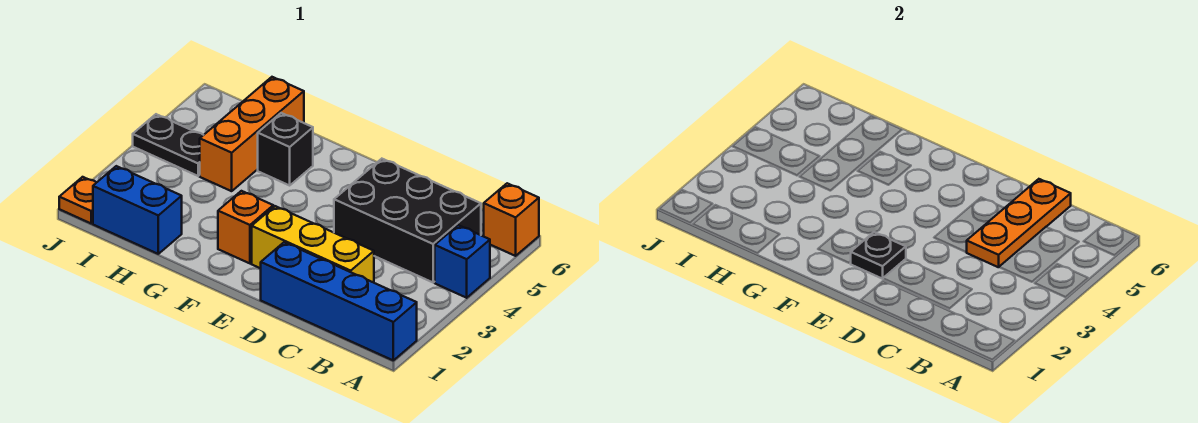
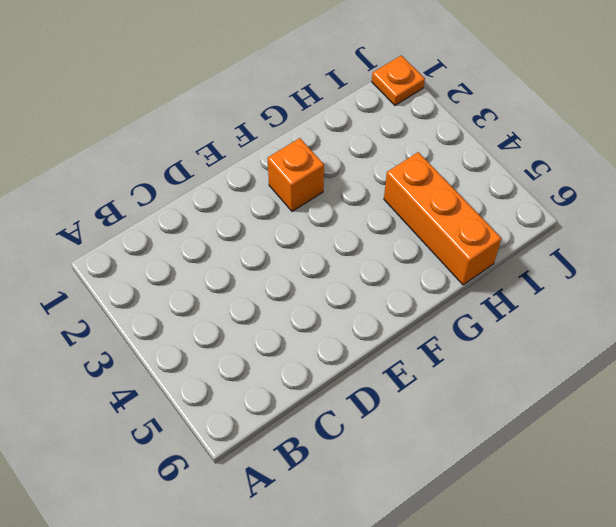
none -> blue 1x4 brick [261,242,417,360]
none -> blue 1x1 brick [435,225,490,298]
none -> orange 1x1 brick [483,183,539,256]

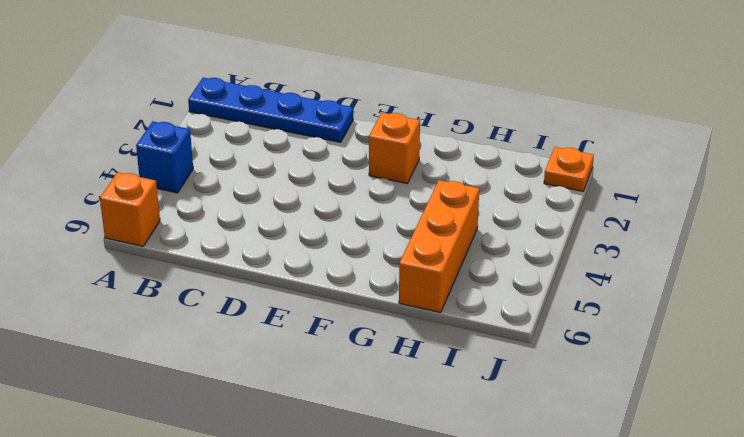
blue 1x4 plate [188,78,353,142] -> blue 1x4 brick [261,242,417,360]
none -> black 2x3 brick [334,159,481,282]
none -> yellow 1x3 brick [252,206,374,283]
none -> black 1x1 brick [258,113,313,185]

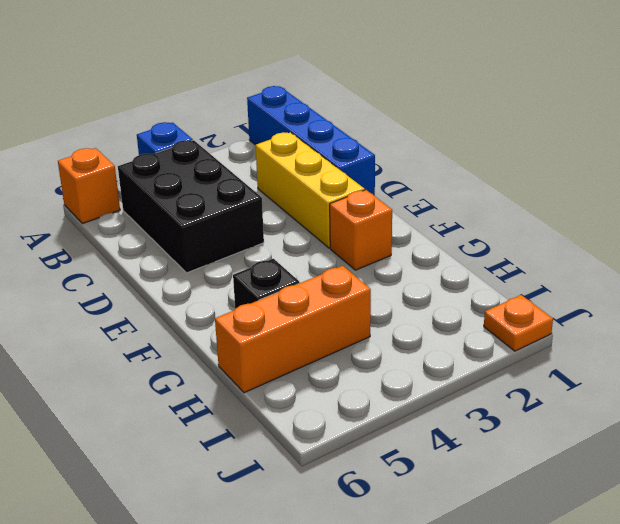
none -> blue 1x2 brick [93,166,182,254]
none -> black 1x2 plate [133,114,203,176]
none -> orange 1x3 plate [967,179,1071,267]

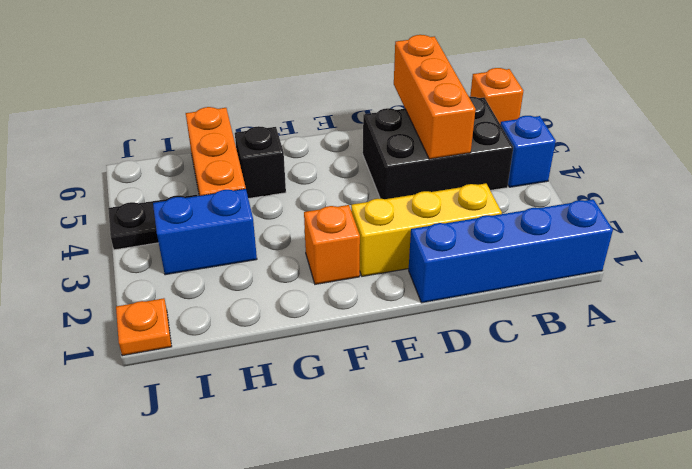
orange 1x3 brick [394,35,476,159] -> orange 1x3 plate [967,179,1071,267]
blue 1x2 brick [153,189,257,275] -> blue 1x2 brick moved to [93,166,182,254]
none -> black 1x1 plate [850,232,906,279]

